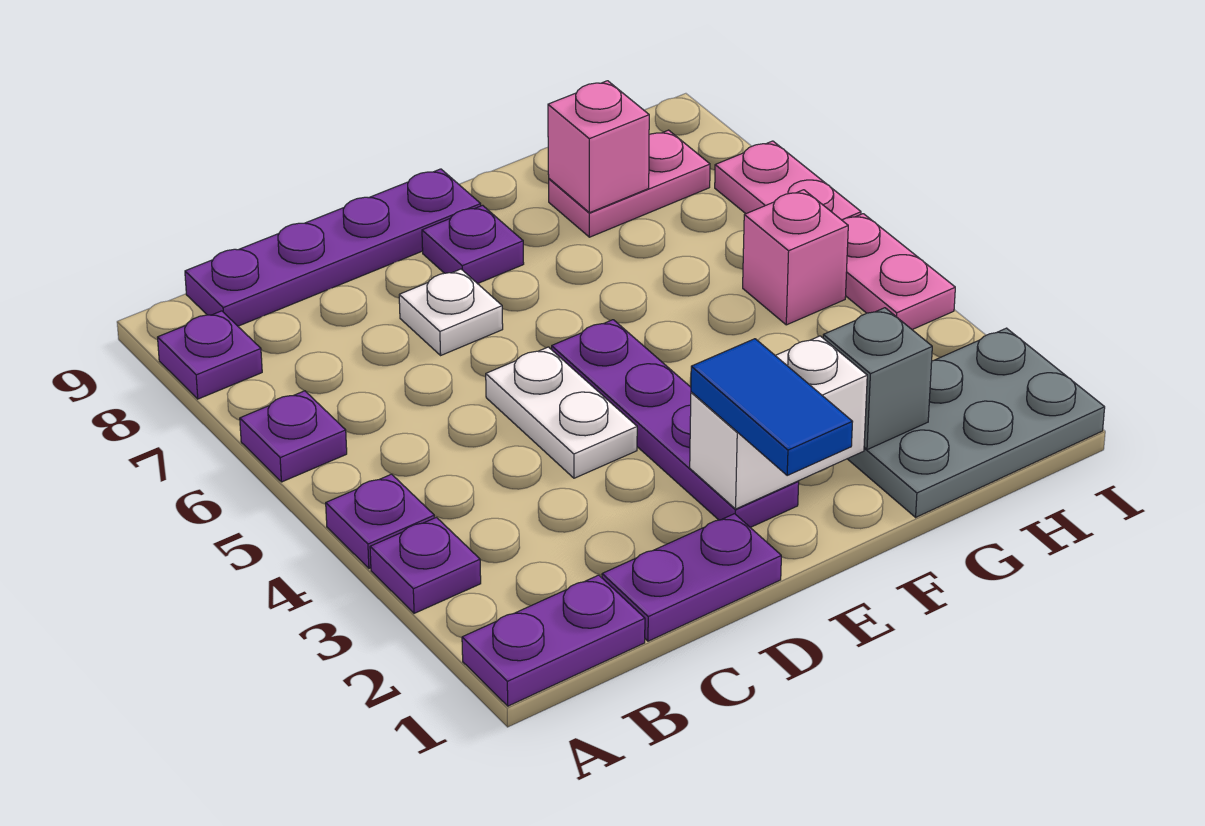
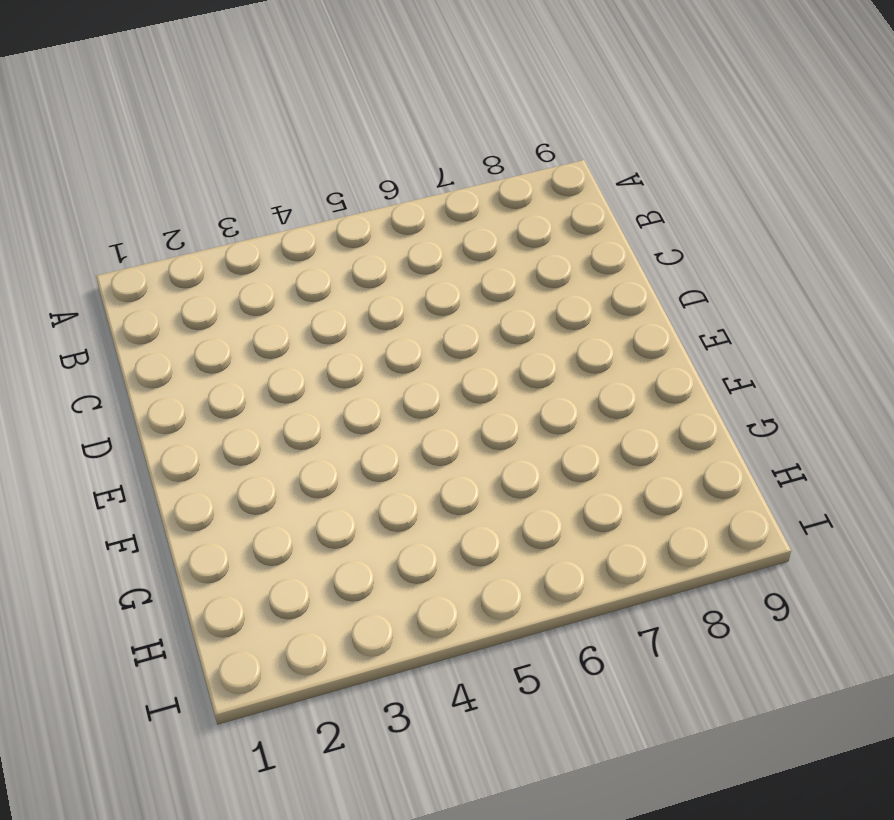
none -> purple 1x2 plate [462,575,645,706]
none -> purple 1x1 plate [370,517,481,613]
none -> purple 1x1 plate [326,474,434,569]

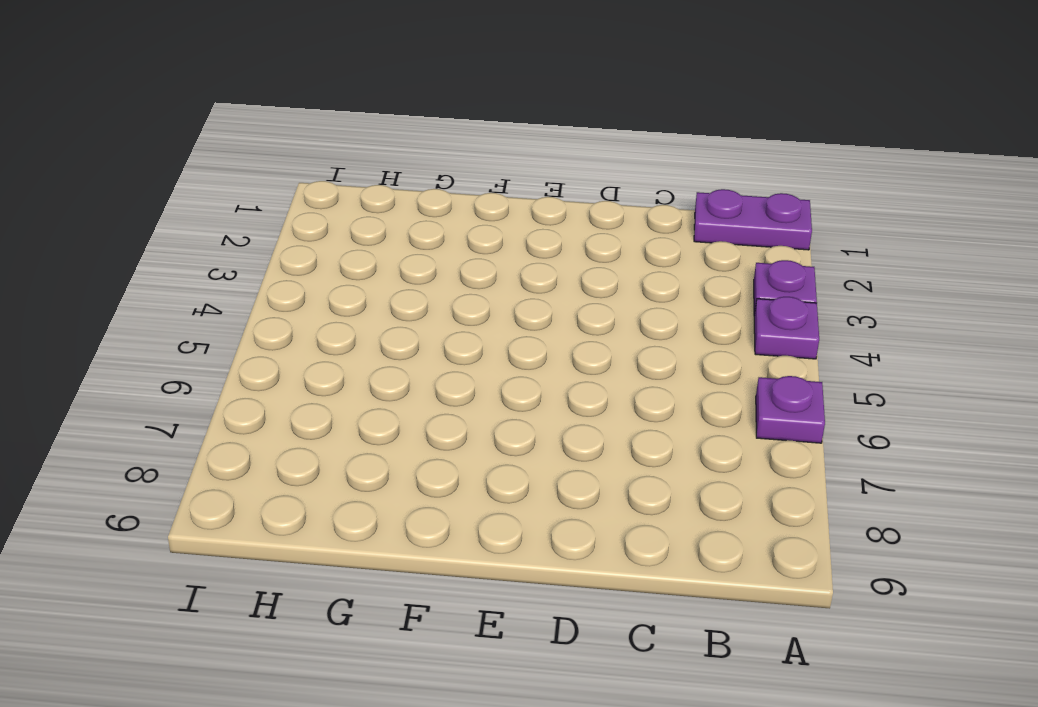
none -> purple 1x1 plate [158,311,262,399]
none -> purple 1x4 plate [185,169,481,326]
none -> purple 1x2 plate [602,514,781,641]

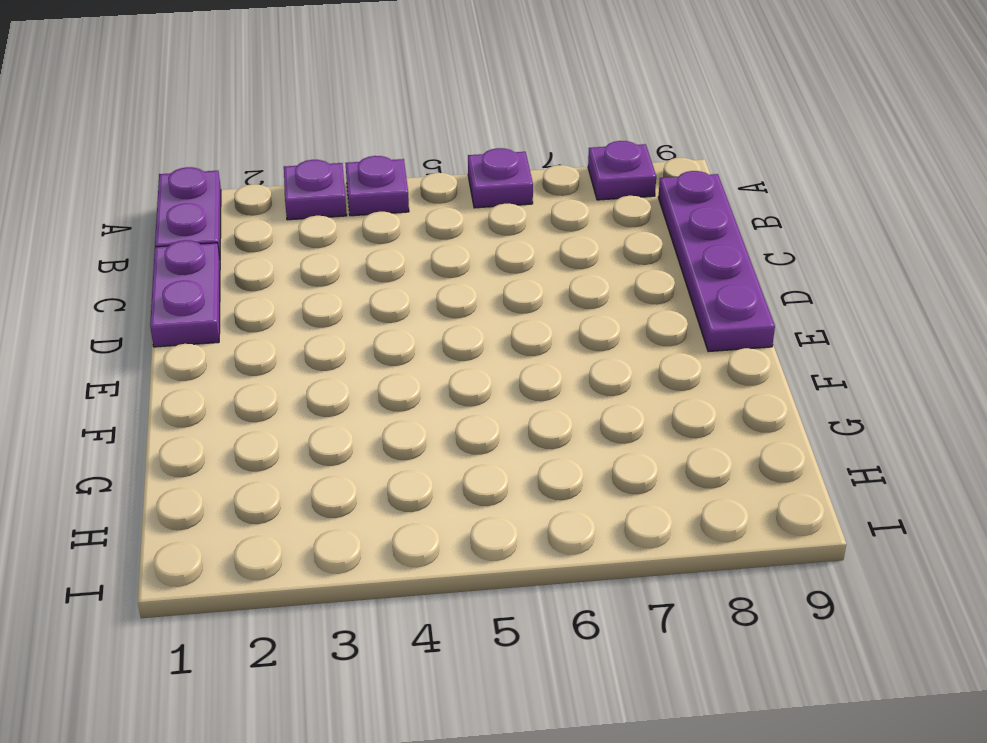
none -> white 1x2 plate [486,347,637,478]
none -> white 1x1 plate [399,269,503,355]
none -> purple 1x4 plate [551,320,799,527]

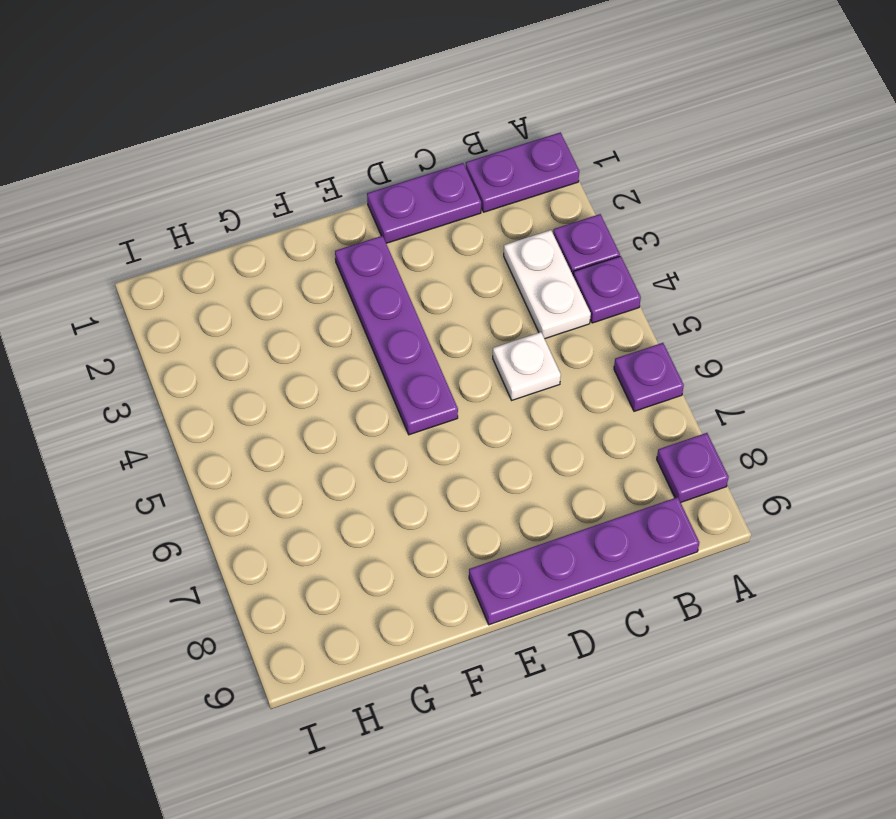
white 1x2 plate [504,230,591,339] -> white 1x2 plate moved to [486,347,637,478]
white 1x1 plate [493,332,561,400] -> white 1x1 plate moved to [399,269,503,355]
none -> purple 1x1 plate [422,205,524,284]
none -> grey 2x3 plate [848,328,1105,517]
none -> pink 1x2 plate [549,130,710,237]

